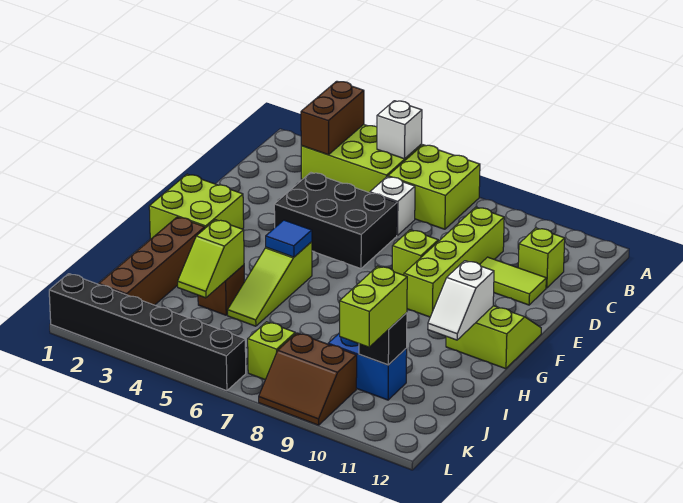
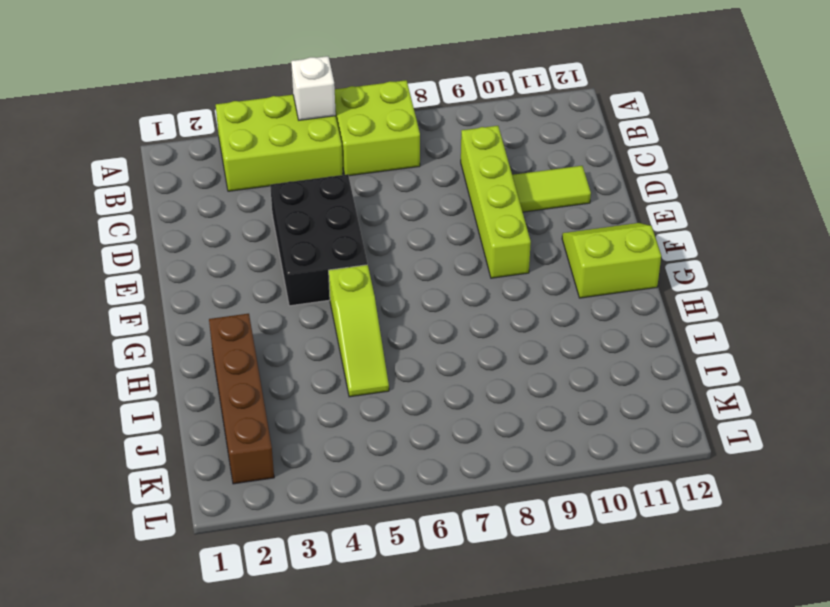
black 2x3 brick [270,175,368,306] -> black 2x3 brick turned to [274,173,397,269]
none -> white 1x1 brick [370,177,415,235]
none -> lime 1x1 brick [518,228,565,288]
none -> lime 1x1 brick [392,230,438,275]

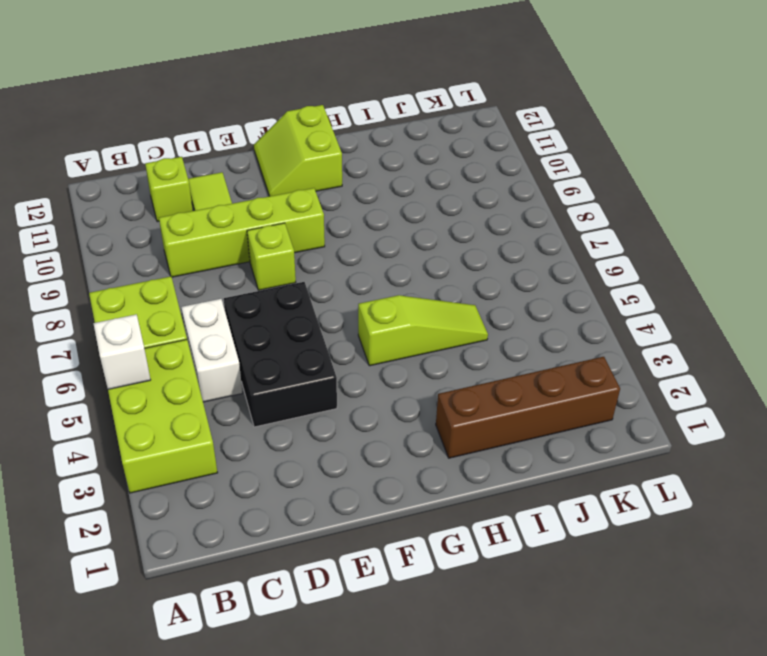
white 1x2 brick [181,299,243,402] -> white 1x1 brick [370,177,415,235]
none -> lime 2x2 brick [149,174,244,240]
none -> brown 1x1 brick [198,265,244,315]
none -> blue 1x2 brick [328,333,407,400]

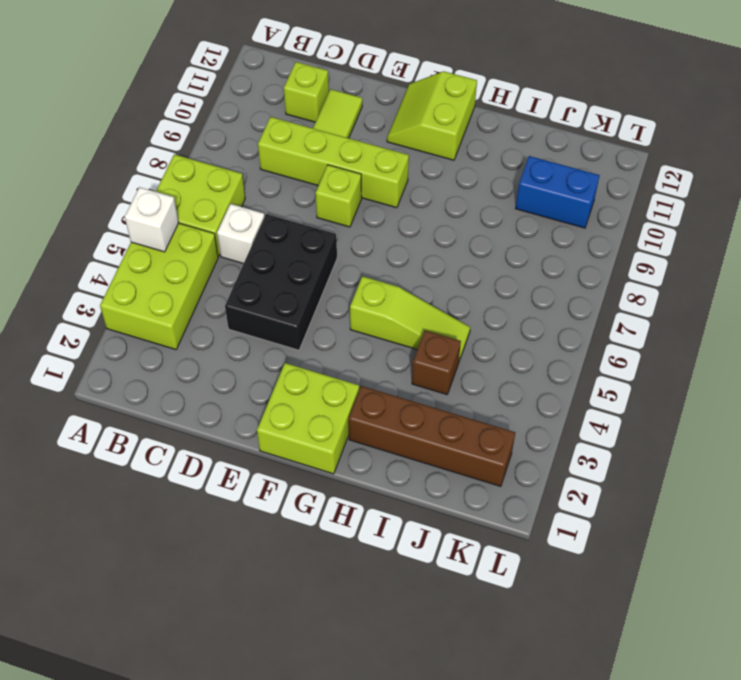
blue 1x2 brick [515,156,600,228] -> blue 1x2 brick turned to [328,333,407,400]
none -> lime 1x1 brick [248,322,295,380]
none -> brown 2x2 slope [259,333,357,425]
none -> black 1x6 brick [49,274,246,391]

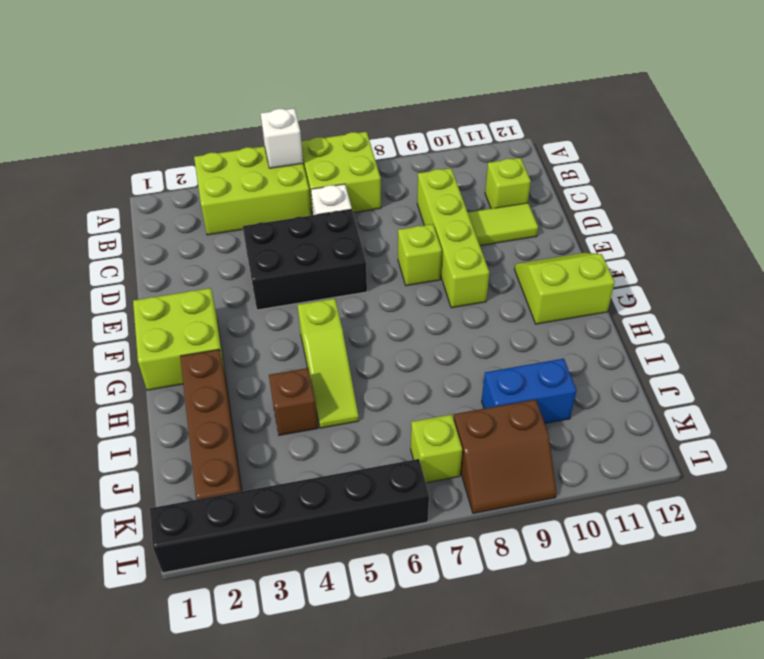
none -> brown 1x2 brick [301,81,364,155]
none -> blue 1x1 tile [266,220,312,257]
none -> white 1x2 slope [428,261,494,340]

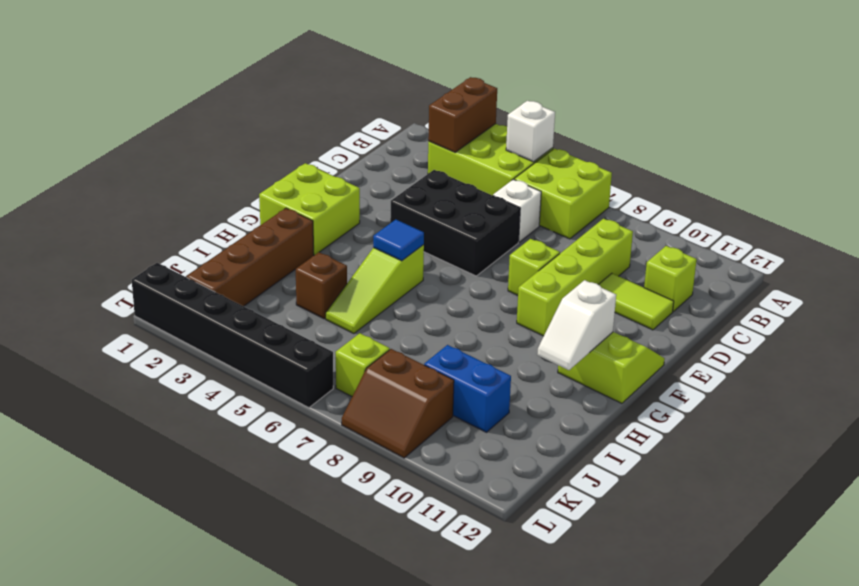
none -> lime 1x2 slope [178,220,244,298]
none -> black 1x1 brick [359,313,407,365]
none -> lime 1x2 brick [340,266,407,347]

